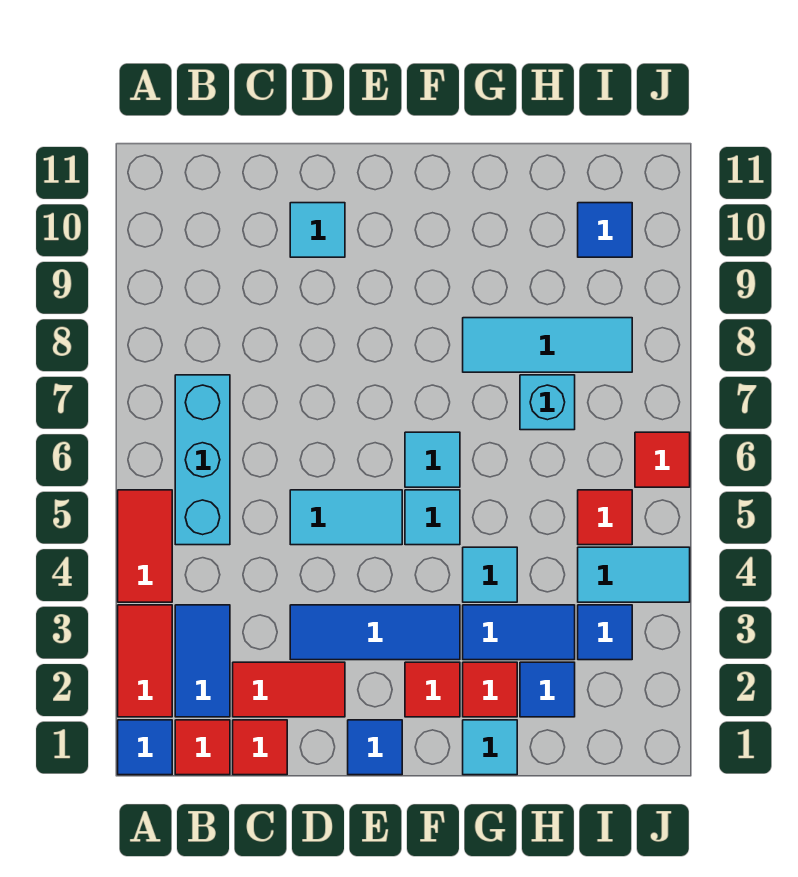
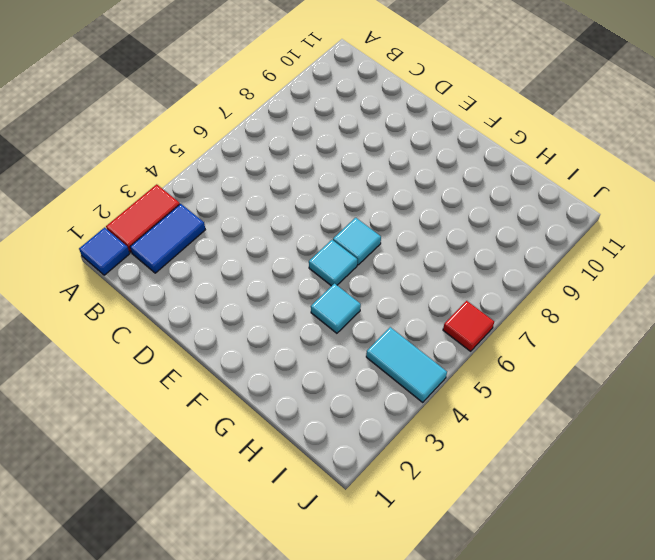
none -> red 1x2 tile [118,490,172,602]
none -> red 1x1 tile [175,720,230,775]
none -> cyan 1x3 brick [175,375,230,545]

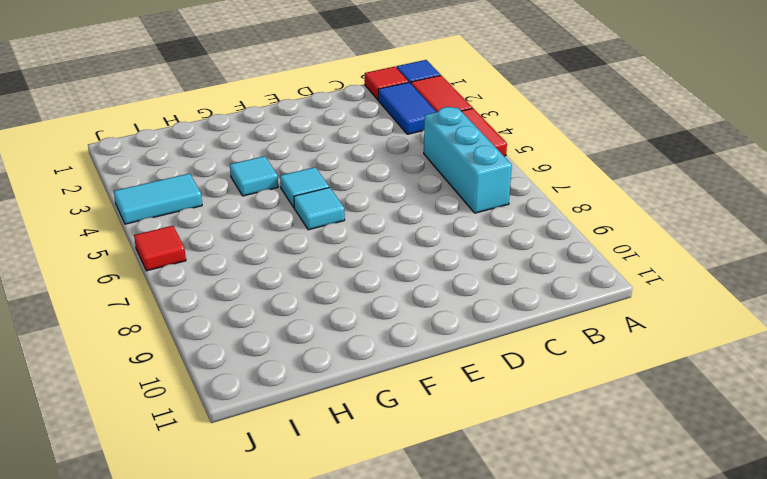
none -> red 1x1 tile [233,720,287,775]
none -> red 1x2 tile [233,662,345,717]
none -> blue 1x3 tile [290,605,460,660]

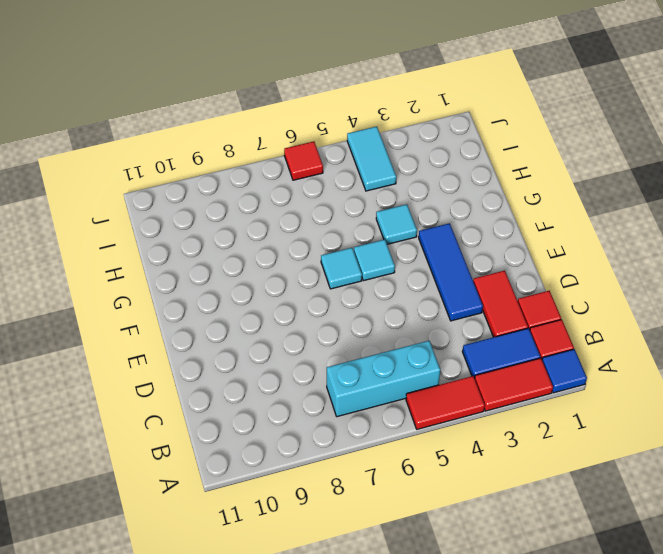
none -> cyan 1x2 tile [290,490,402,545]
none -> cyan 1x1 tile [290,203,345,257]
none -> blue 1x1 tile [348,720,402,775]

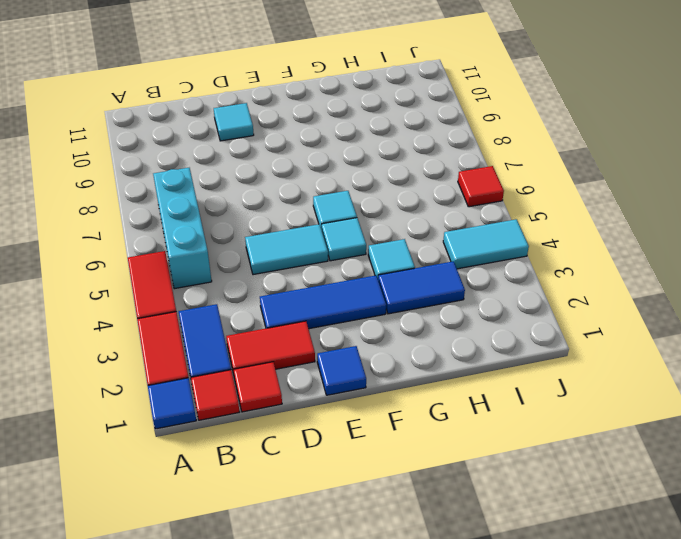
none -> red 1x1 tile [405,662,460,717]
none -> cyan 1x1 tile [463,720,517,775]
none -> red 1x1 tile [463,662,517,717]

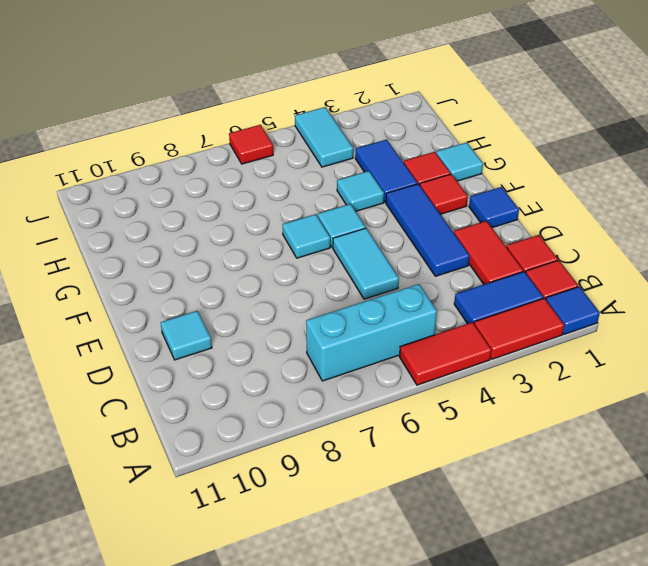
none -> cyan 1x3 tile [463,318,632,372]
none -> blue 1x1 tile [520,662,575,717]
none -> cyan 1x1 brick [520,375,575,430]

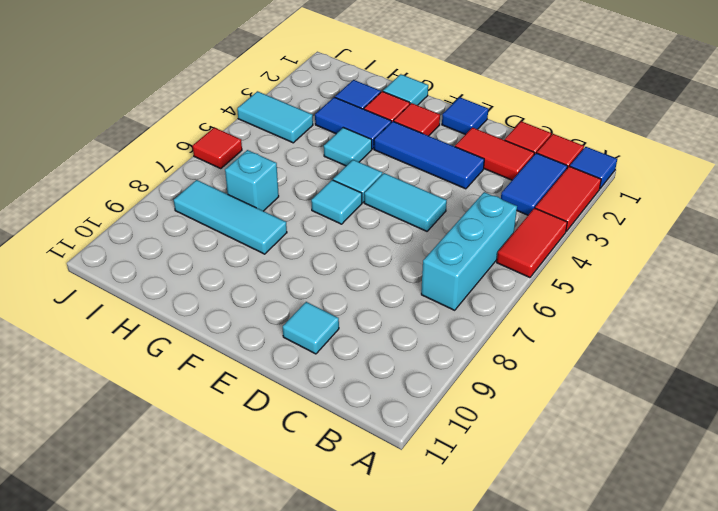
none -> blue 1x1 tile [578,605,632,660]
none -> red 1x1 tile [578,490,632,545]
none -> blue 1x1 tile [578,203,632,257]

